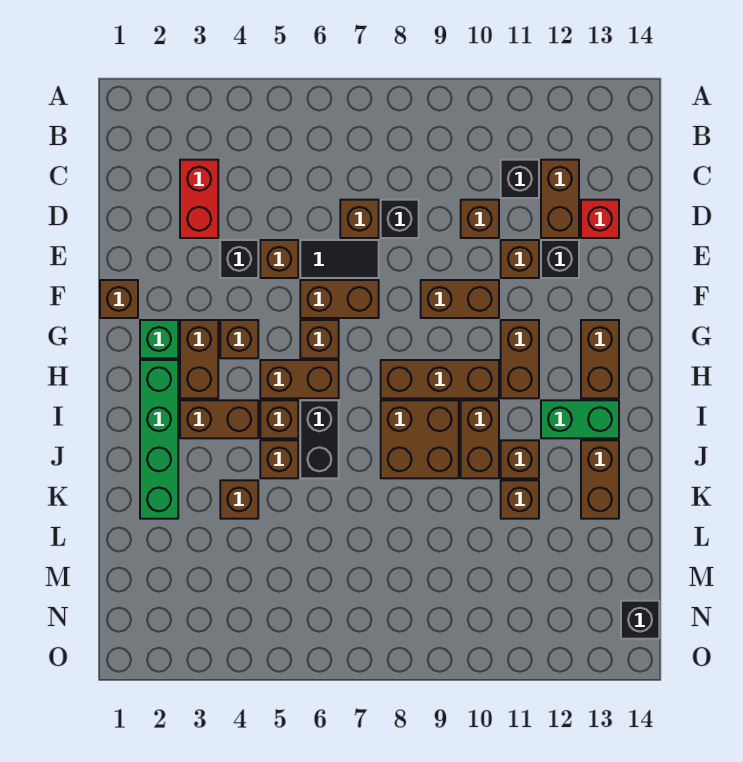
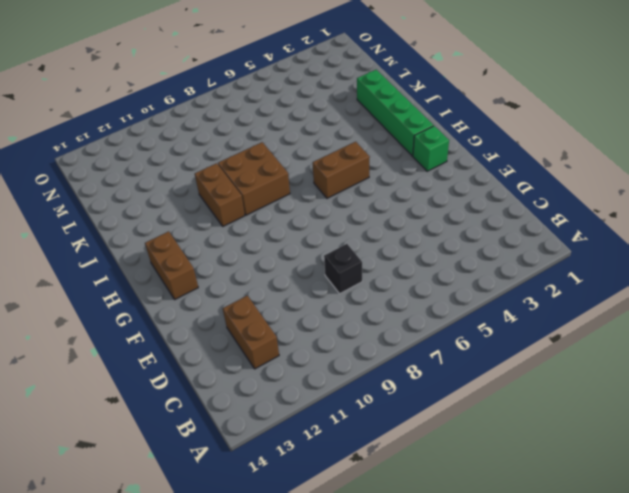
none -> red 1x2 brick [180,160,218,238]
none -> black 1x1 brick [501,160,539,198]
none -> brown 1x1 brick [340,200,379,238]
none -> brown 1x1 brick [461,200,499,238]

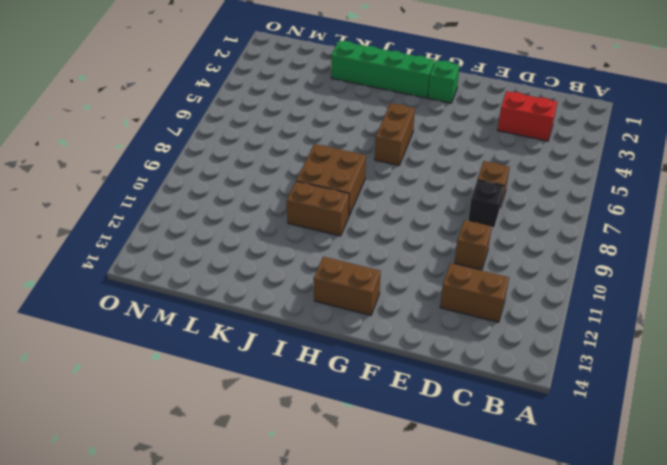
none -> black 1x1 brick [501,160,539,198]
none -> red 1x1 brick [581,200,619,238]
none -> black 1x1 brick [220,240,258,278]
none -> brown 1x1 brick [260,240,298,278]

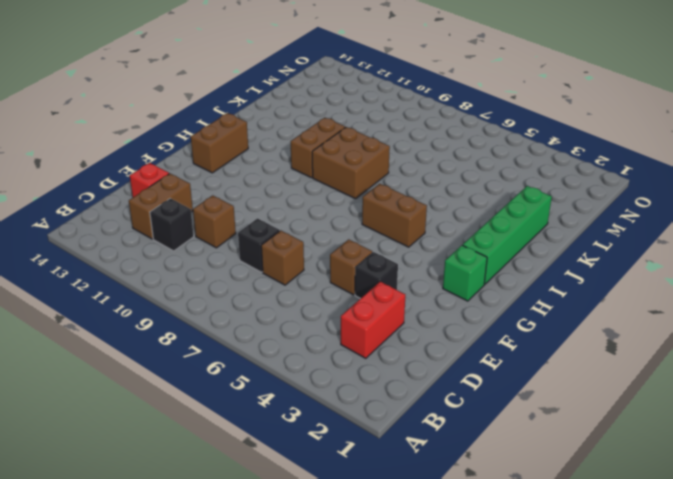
none -> black 1x2 tile [300,240,379,278]
none -> brown 1x1 brick [501,240,539,278]
none -> black 1x1 brick [541,240,579,278]
none -> brown 1x1 brick [100,280,138,318]

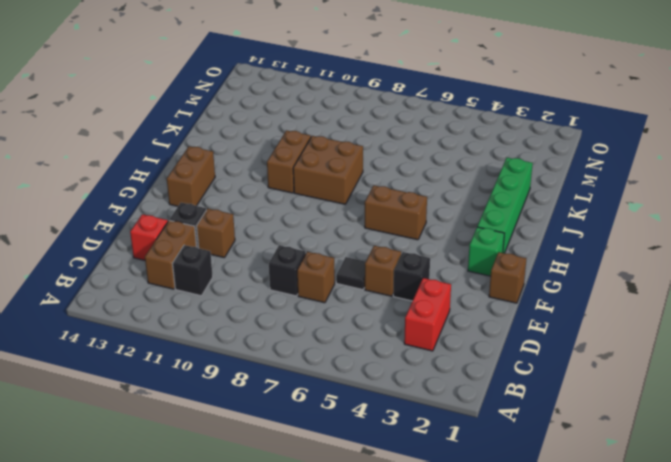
black 1x1 tile [336,257,366,290] -> black 1x2 tile [300,240,379,278]
none -> brown 1x1 brick [461,200,499,238]
none -> brown 1x2 brick [300,280,379,318]
none -> brown 1x2 brick [421,280,499,318]
none -> brown 1x2 brick [180,320,218,398]

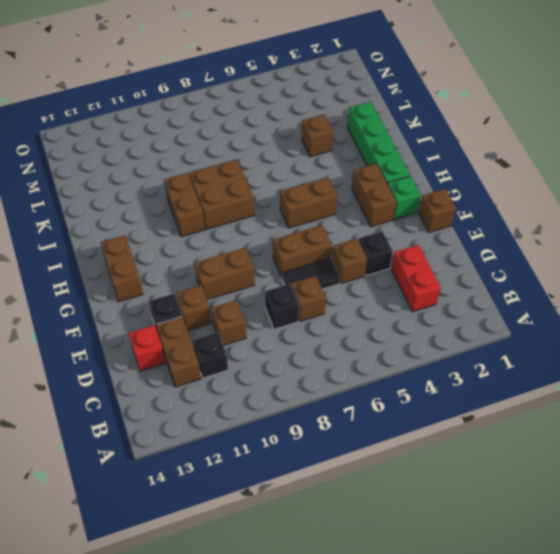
none -> brown 1x1 brick [220,320,258,358]
none -> brown 1x1 brick [300,320,339,358]
none -> brown 1x2 brick [501,320,539,398]
none -> brown 1x3 brick [381,360,499,398]

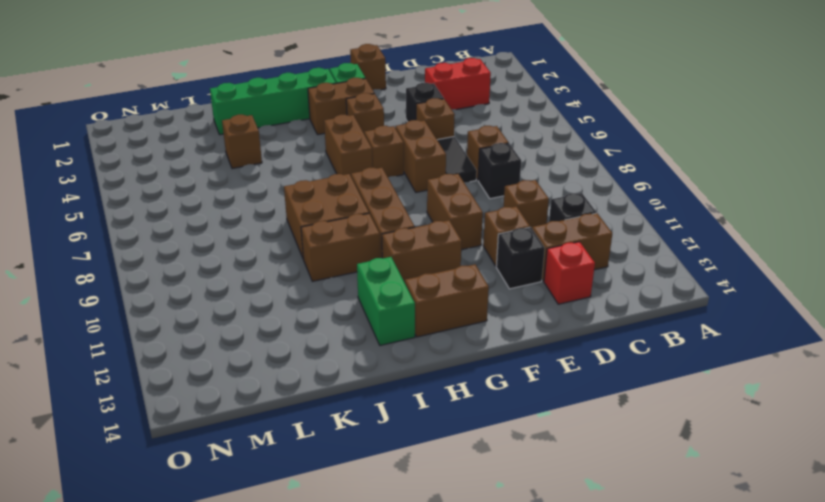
none -> brown 1x2 brick [180,400,258,438]
none -> brown 1x1 brick [260,400,298,438]
none -> black 1x2 brick [300,400,339,478]
none -> brown 1x1 brick [260,440,298,478]

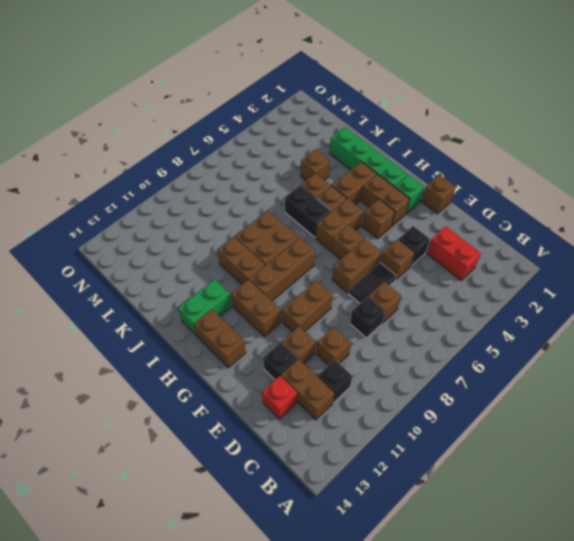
none -> brown 1x1 brick [501,440,539,478]
none -> brown 1x2 brick [581,440,619,519]
none -> brown 1x1 brick [501,480,539,519]
none -> black 1x1 brick [621,601,659,639]

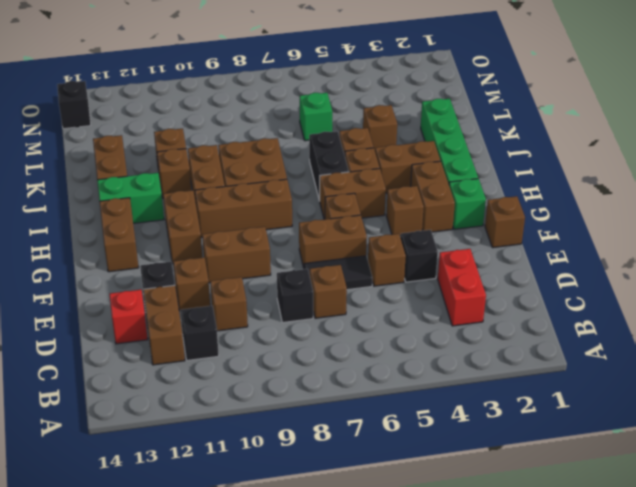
green 1x1 brick [300,93,332,141] -> none

